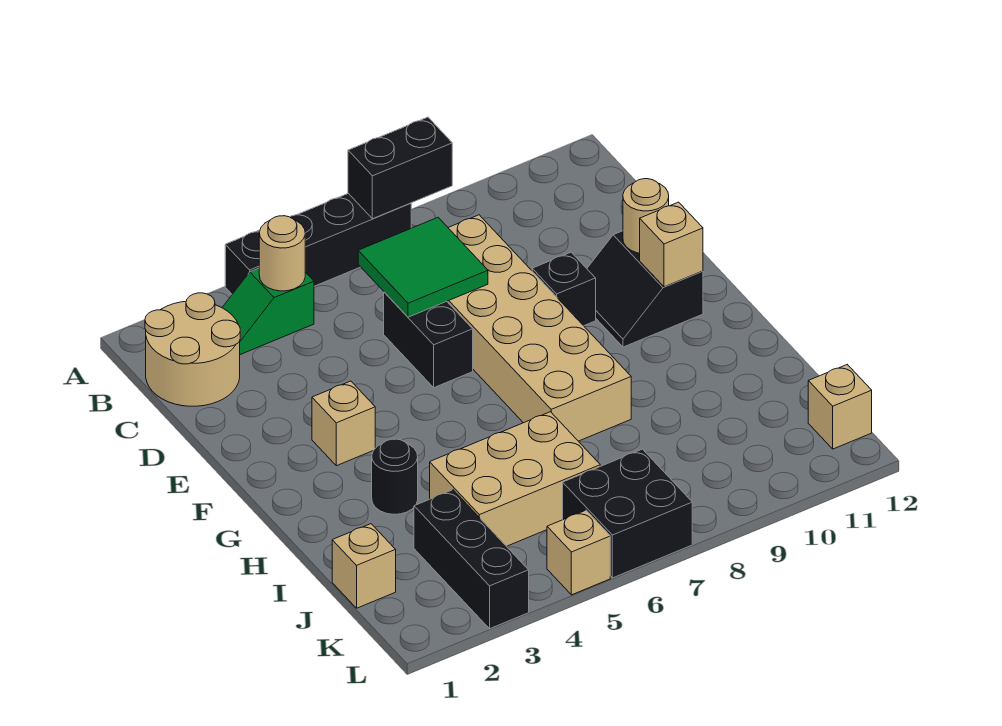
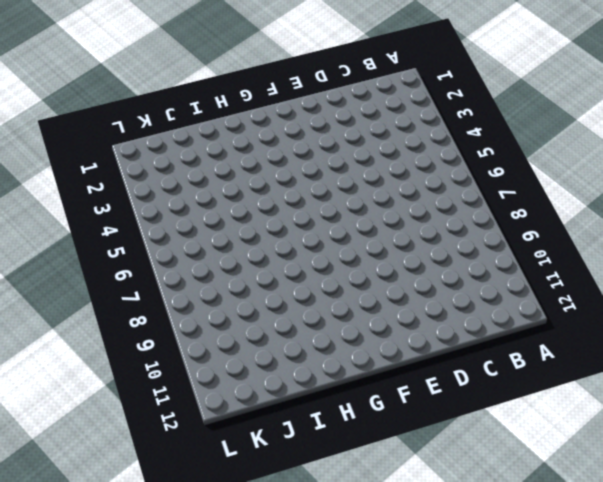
none -> black 1x4 brick [225,193,411,294]
none -> tan 2x2 round brick [145,293,240,406]
none -> green 1x2 slope [222,268,314,355]

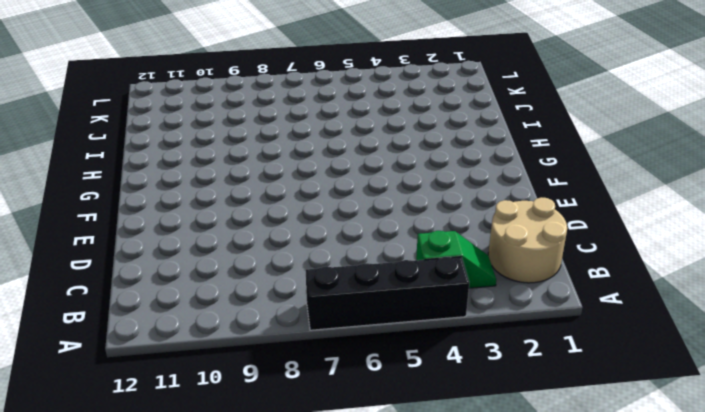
none -> tan 2x6 brick [447,215,631,441]
none -> black 1x2 brick [384,292,473,388]
none -> black 1x1 brick [532,252,596,326]

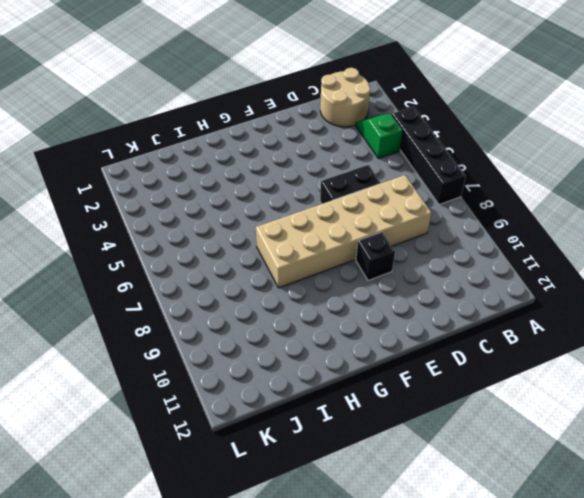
none -> black 2x2 slope [587,231,703,347]
none -> tan 1x1 brick [312,381,375,466]
none -> black 1x1 round brick [372,439,418,514]

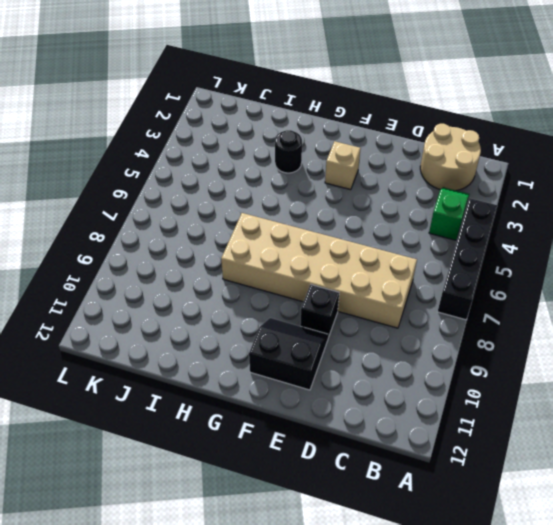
none -> black 1x2 brick [384,292,473,388]
none -> tan 2x3 brick [430,412,600,546]
none -> tan 1x1 brick [332,524,396,608]

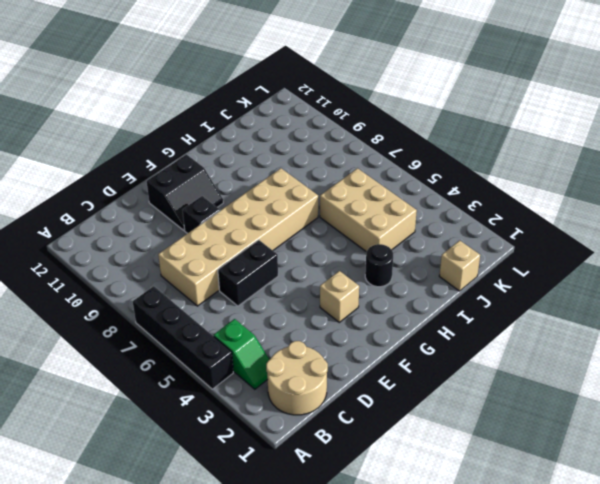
none -> black 1x3 brick [414,490,529,629]
none -> black 2x2 brick [563,449,692,578]
none -> tan 1x1 brick [808,365,872,449]

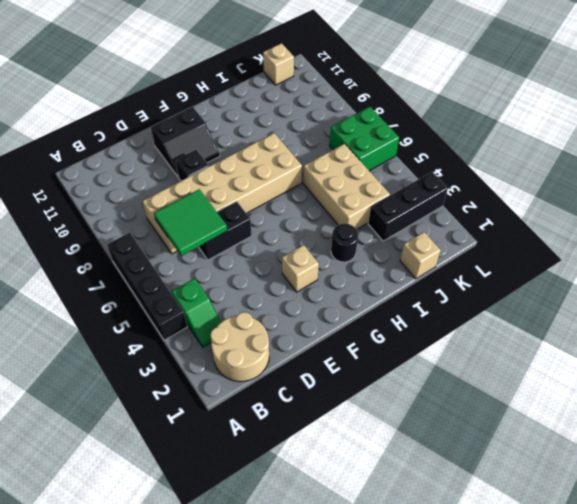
green 2x2 brick [330,107,399,171] -> black 2x2 brick [563,449,692,578]
none -> tan 1x1 brick [547,510,610,595]
none -> black 1x2 brick [348,117,452,219]
none -> tan 1x1 round brick [259,216,305,291]

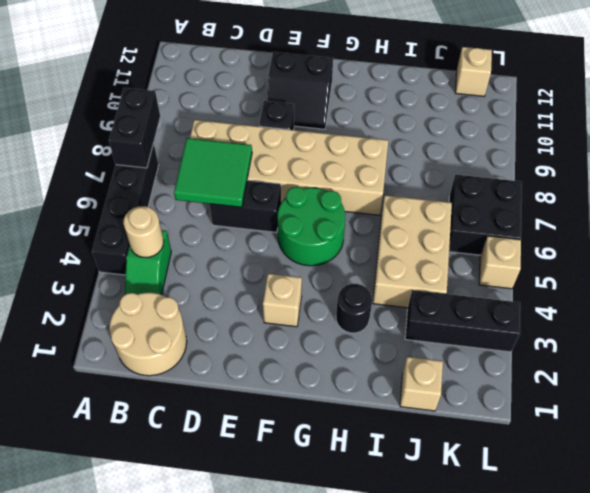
green 2x2 round brick [278,187,345,266] -> none
none -> tan 1x1 round brick [623,179,669,253]
none -> tan 1x1 brick [640,202,703,287]

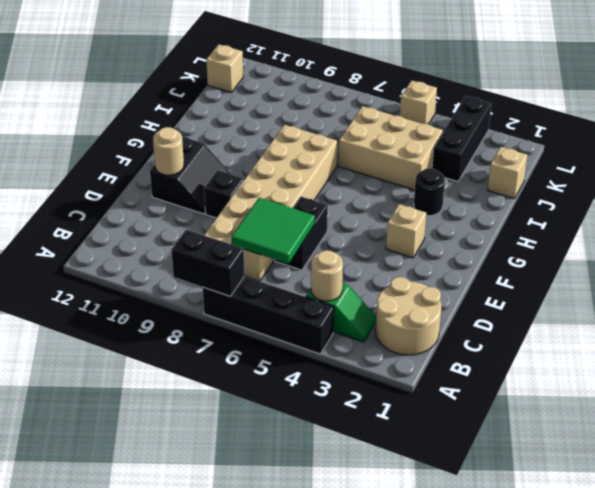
none -> black 2x2 brick [563,449,692,578]
none -> tan 1x1 brick [640,202,703,287]

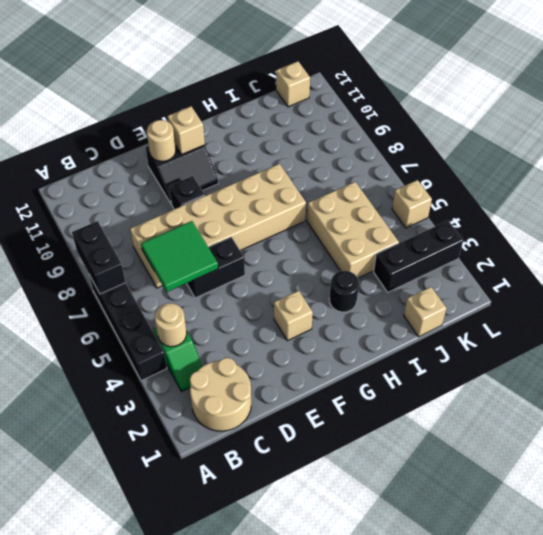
none -> black 2x2 brick [563,449,692,578]

